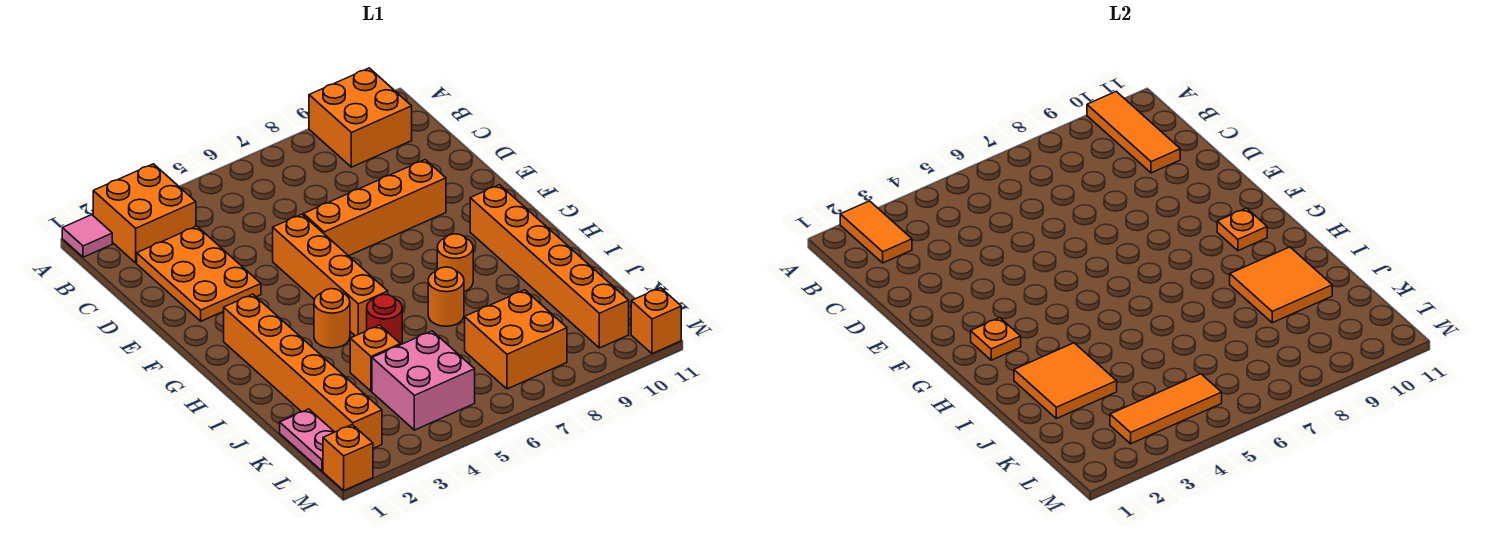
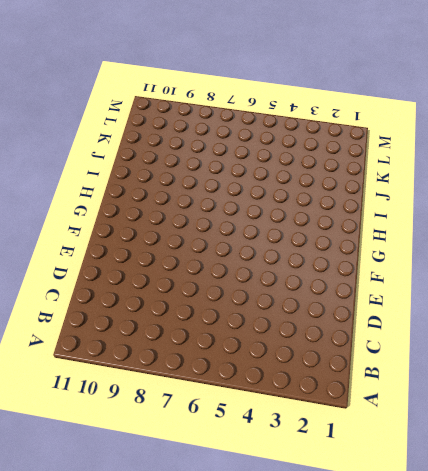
none -> pink 1x1 tile [62,215,112,257]
none -> orange 2x2 brick [93,164,196,263]
none -> orange 2x2 brick [309,68,412,167]

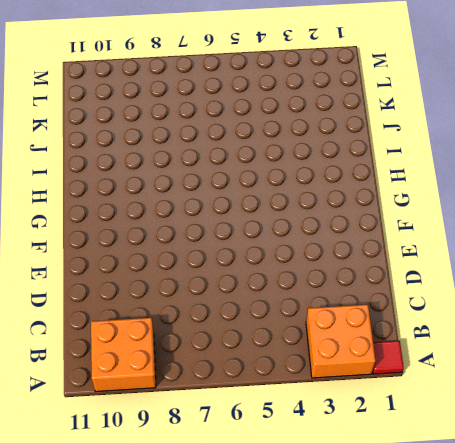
red 1x1 tile [373,341,404,374] -> pink 1x1 tile [62,215,112,257]
none -> orange 2x3 plate [137,226,261,321]
none -> orange 1x4 brick [273,214,388,336]
none -> orange 1x4 brick [303,160,446,256]

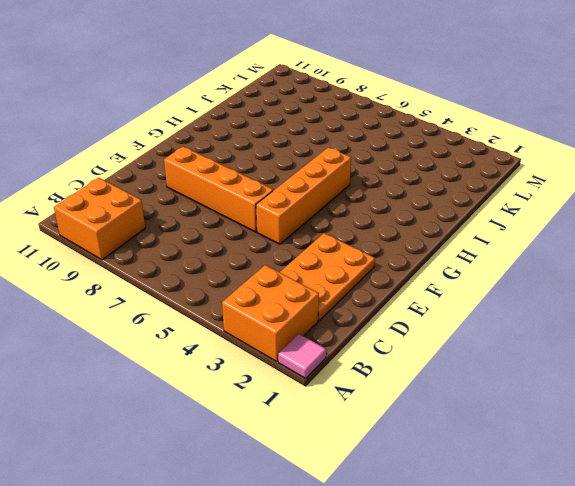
none -> orange 1x6 brick [224,294,382,448]
none -> orange 1x6 brick [470,185,629,348]
none -> orange 1x1 round brick [314,289,350,348]

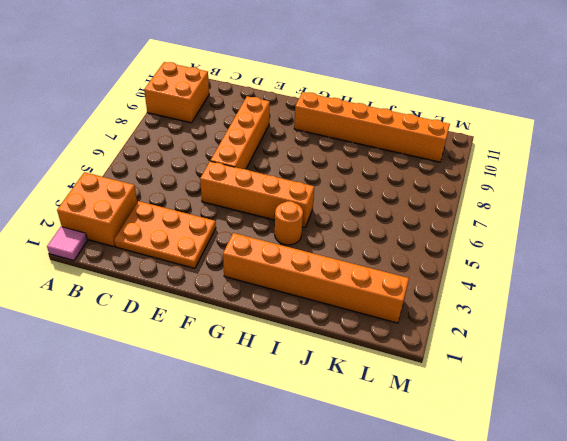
none -> orange 1x1 round brick [437,234,473,292]
none -> red 1x1 round brick [367,294,402,345]
none -> orange 1x1 round brick [428,267,464,326]

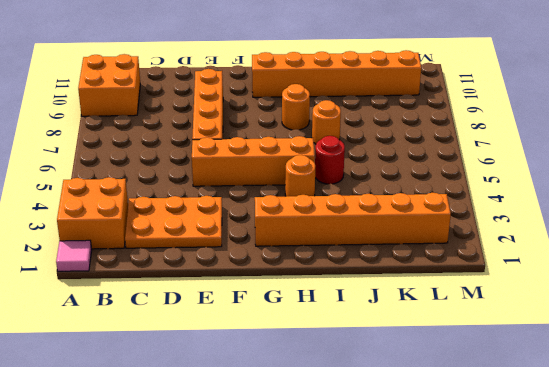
none -> orange 1x1 brick [350,325,400,391]
none -> pink 1x2 plate [280,409,334,471]
none -> pink 2x2 brick [372,331,475,430]

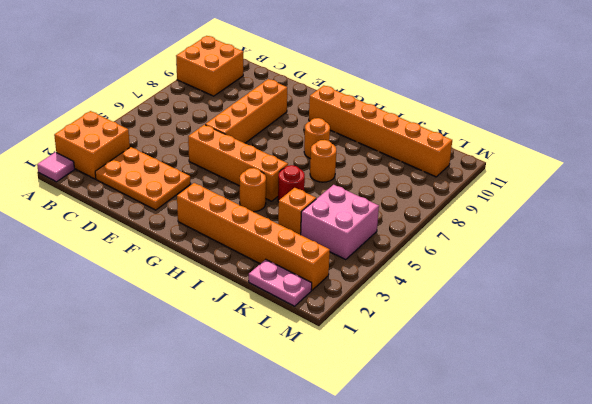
none -> orange 2x2 brick [465,290,567,389]
none -> orange 1x1 brick [323,425,373,490]
none -> orange 1x1 brick [631,288,681,354]

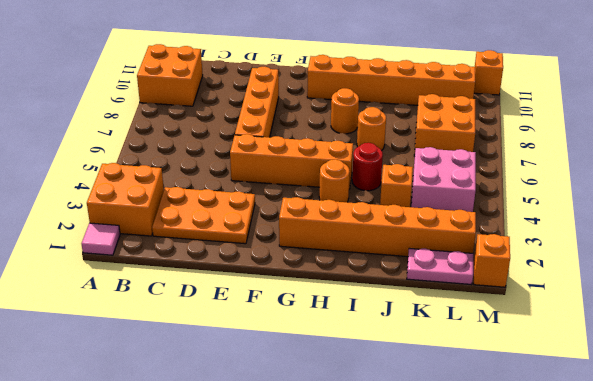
none -> orange 1x2 tile [840,201,912,263]
none -> orange 1x3 tile [1087,91,1180,173]
none -> orange 1x1 plate [971,318,1021,360]

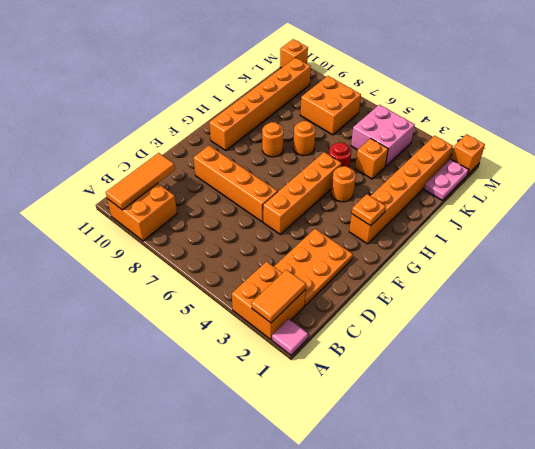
none -> orange 1x1 plate [1217,208,1267,251]
none -> orange 2x2 tile [1014,343,1117,419]
none -> orange 2x2 tile [1230,247,1332,323]

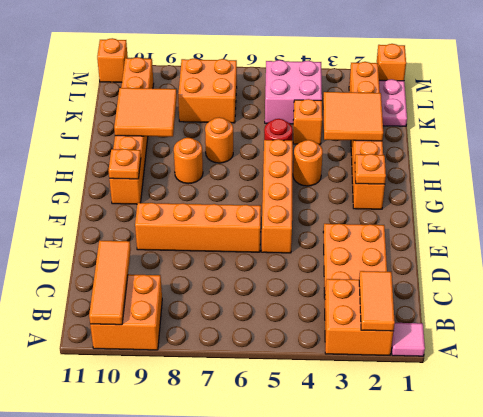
none -> orange 1x3 tile [1110,374,1222,444]

